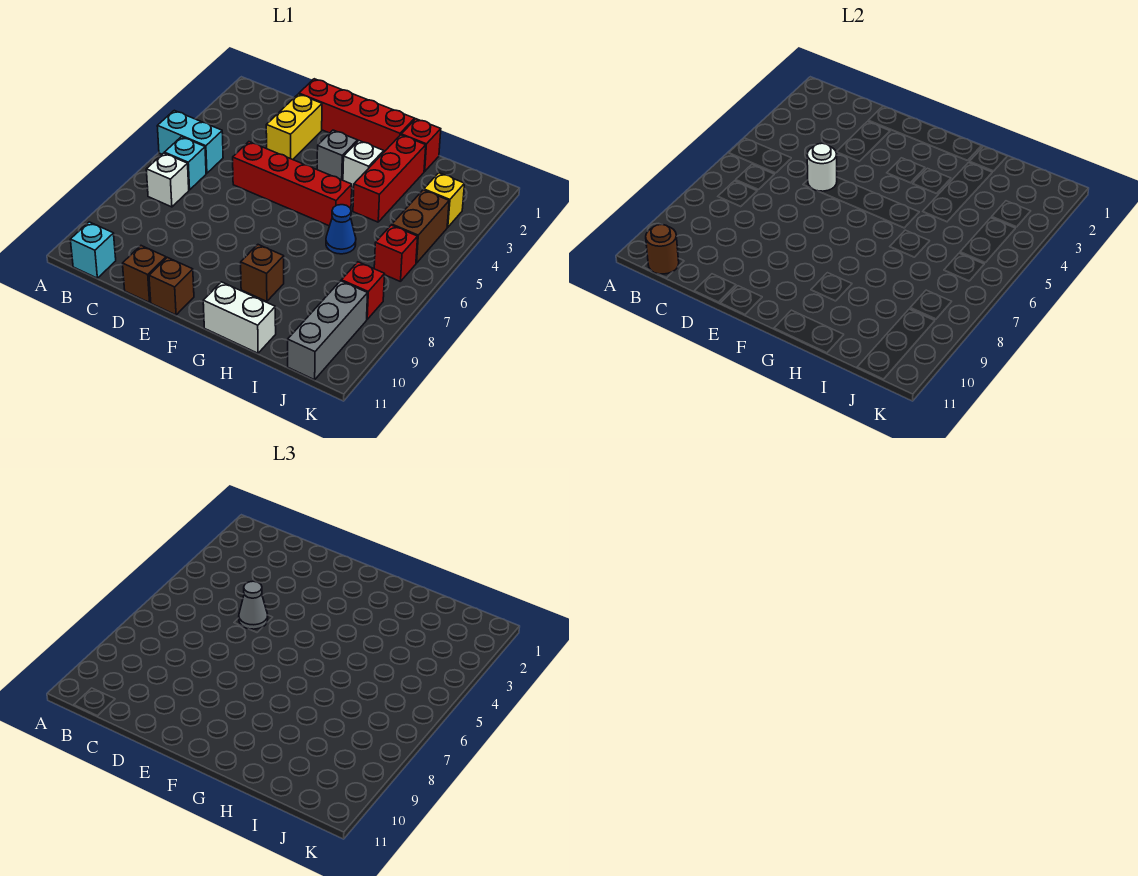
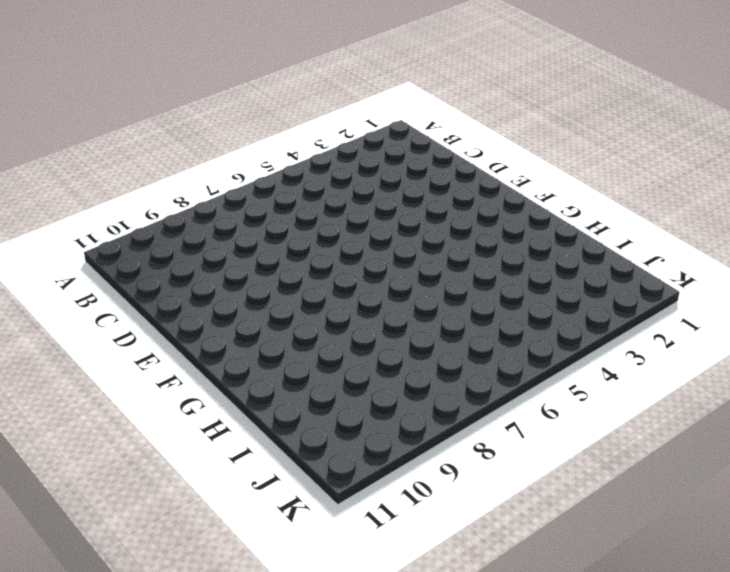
none -> cyan 1x2 brick [157,110,223,173]
none -> cyan 1x1 brick [164,137,206,190]
none -> white 1x1 brick [146,153,189,207]

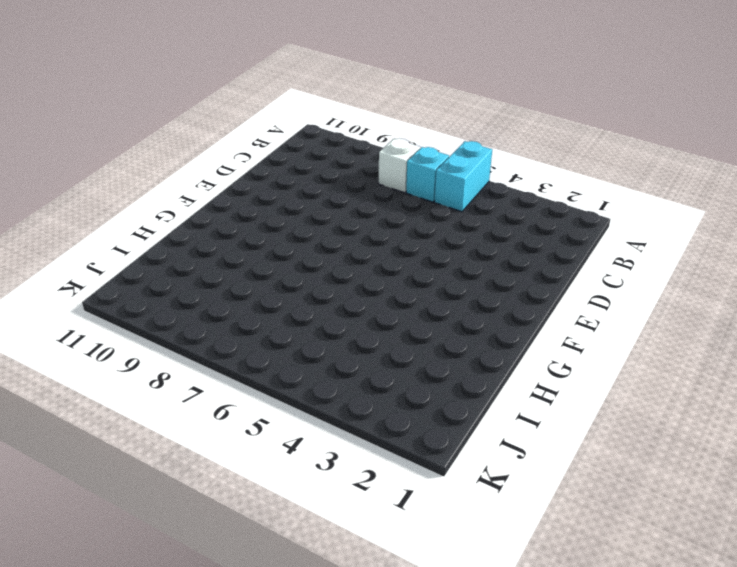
none -> cyan 1x1 brick [70,222,116,278]
none -> red 1x4 brick [299,79,415,152]
none -> yellow 1x2 brick [266,94,322,160]

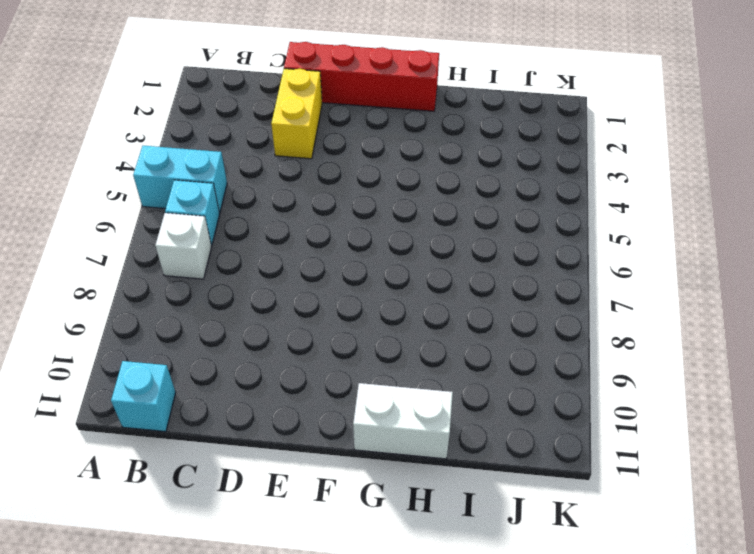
none -> red 1x4 brick [233,142,352,226]
none -> brown 1x1 brick [123,246,166,303]
none -> brown 1x1 brick [149,257,194,315]

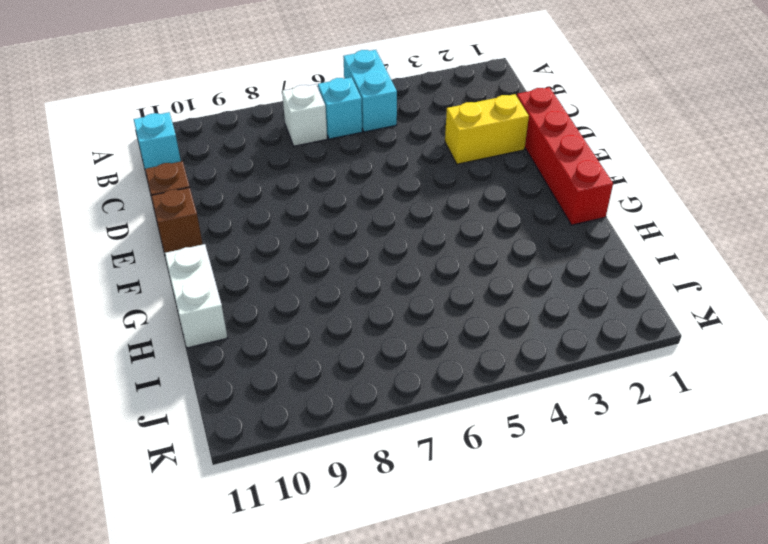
none -> red 1x4 brick [233,142,352,226]
none -> grey 1x1 brick [317,130,358,180]
none -> white 1x1 brick [343,141,384,188]

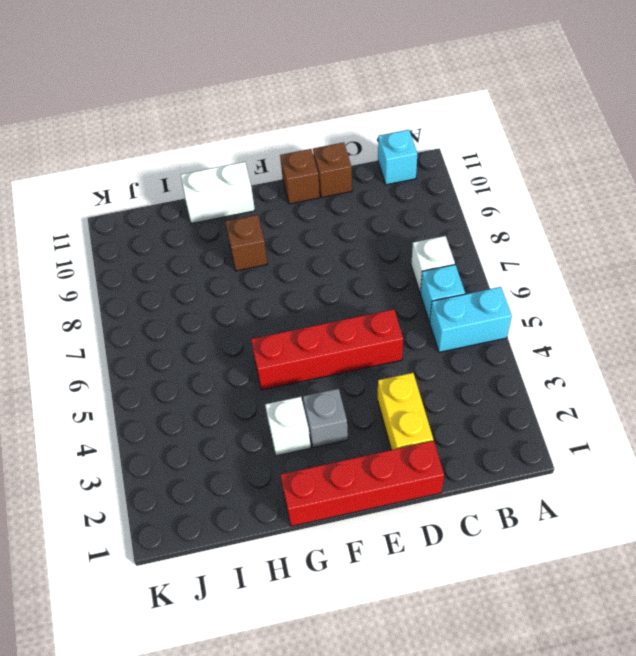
none -> red 1x1 brick [401,119,441,171]
none -> red 1x3 brick [353,135,426,222]
none -> blue 1x1 cone [326,205,356,254]

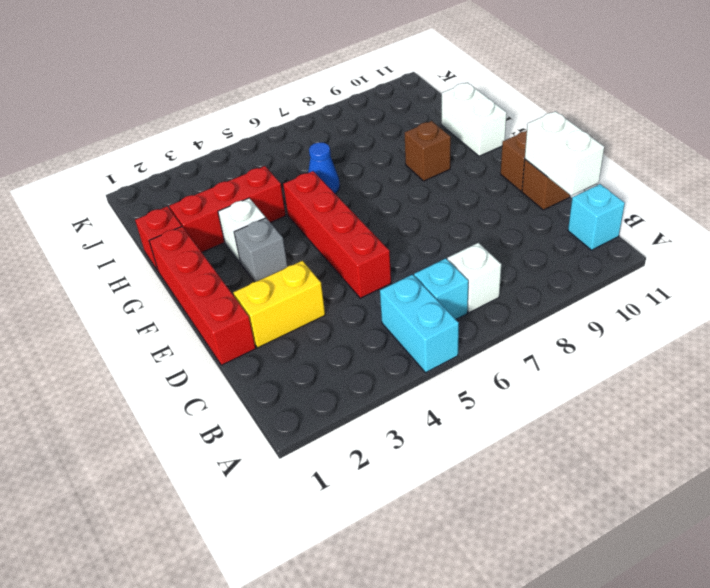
white 1x2 brick [525,111,604,196] -> none
none -> yellow 1x1 brick [424,173,465,227]
none -> brown 1x2 brick [392,190,449,263]
none -> red 1x1 brick [374,225,418,282]

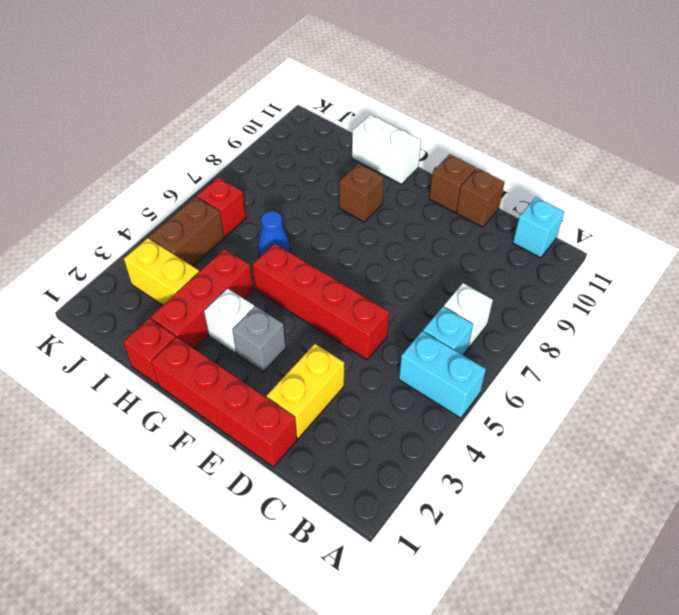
yellow 1x2 brick [124,238,199,305] -> yellow 1x1 brick [424,173,465,227]
none -> red 1x1 brick [341,262,385,319]
none -> grey 1x3 brick [288,281,368,380]
none -> brown 1x1 round brick [646,224,679,274]

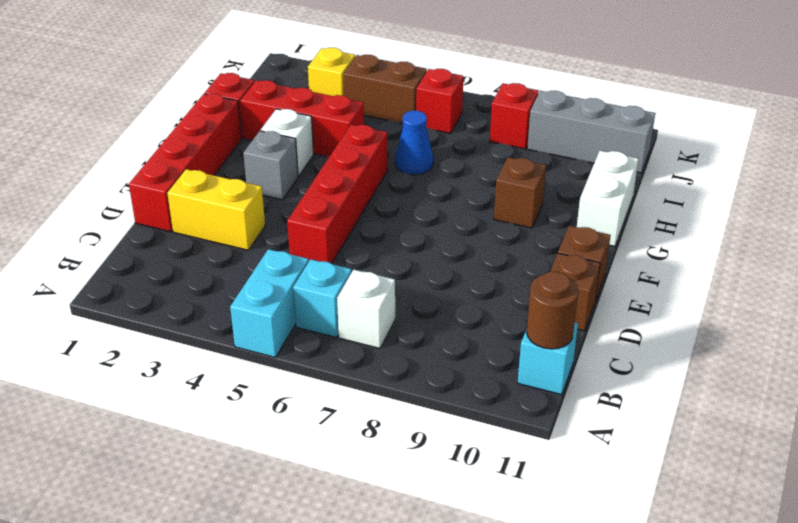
none -> white 1x1 round brick [807,143,837,191]
none -> grey 1x1 cone [239,581,268,629]

